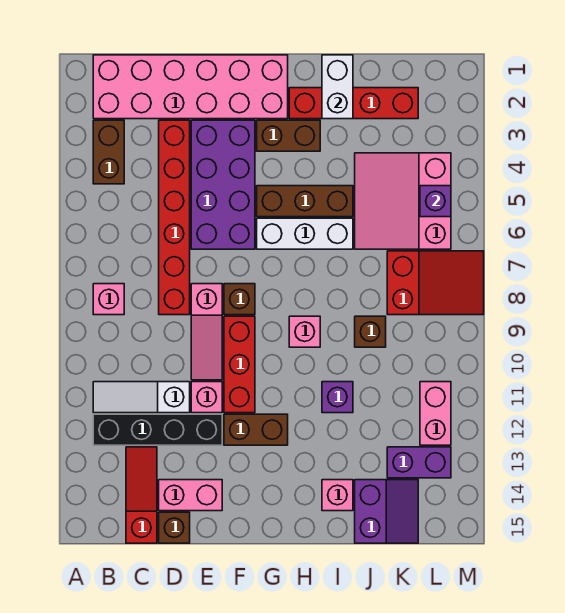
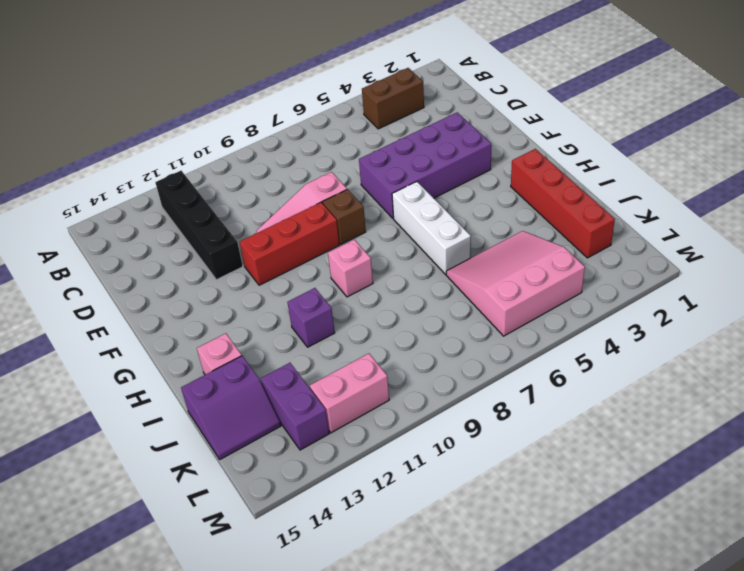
none -> pink 2x6 brick [93,55,288,119]
none -> pink 1x1 brick [93,284,124,315]
none -> white 1x3 slope [93,382,190,413]
none -> red 1x3 slope [126,447,157,543]

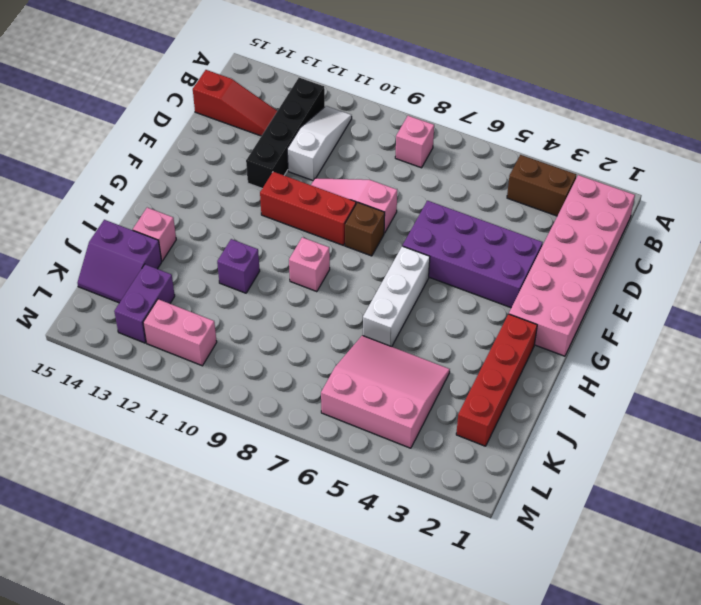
none -> red 1x6 brick [159,120,190,315]
none -> pink 1x2 brick [159,480,222,511]
none -> brown 1x1 brick [159,512,190,543]
none -> pink 1x1 brick [191,382,222,413]

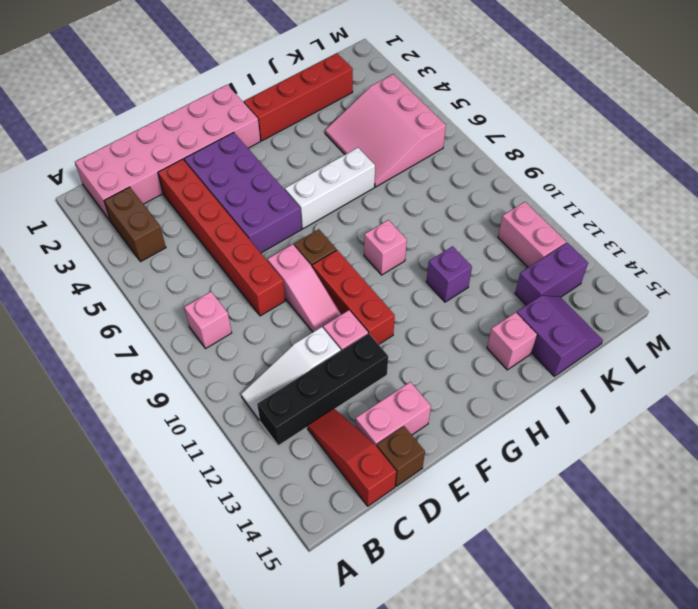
none -> brown 1x2 brick [224,414,288,445]
none -> brown 1x2 brick [257,120,320,151]
none -> brown 1x3 brick [257,186,353,217]
none -> brown 1x1 brick [355,316,386,347]

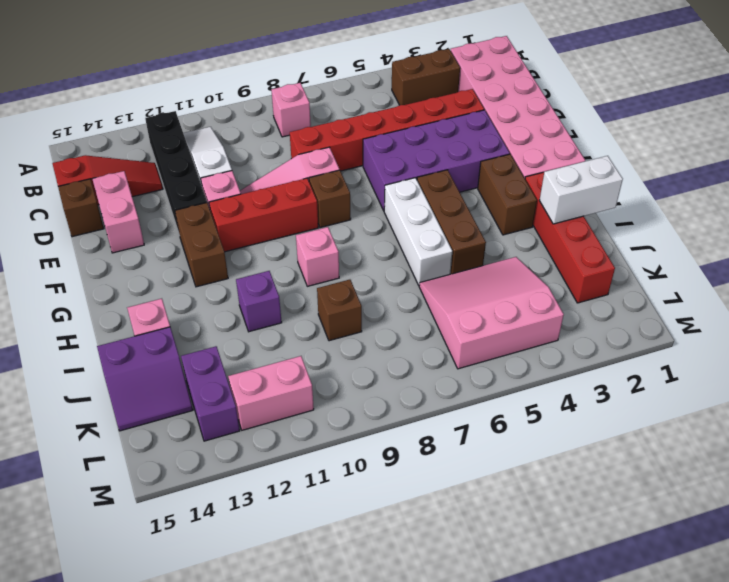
none -> red 2x3 slope [387,251,484,315]
none -> purple 1x1 brick [420,186,451,217]

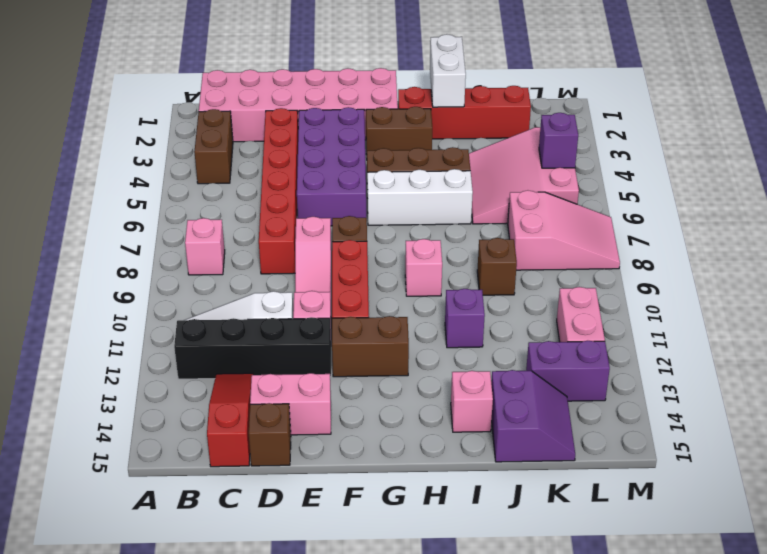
pink 2x3 slope [508,190,620,270] -> red 2x3 slope [387,251,484,315]

